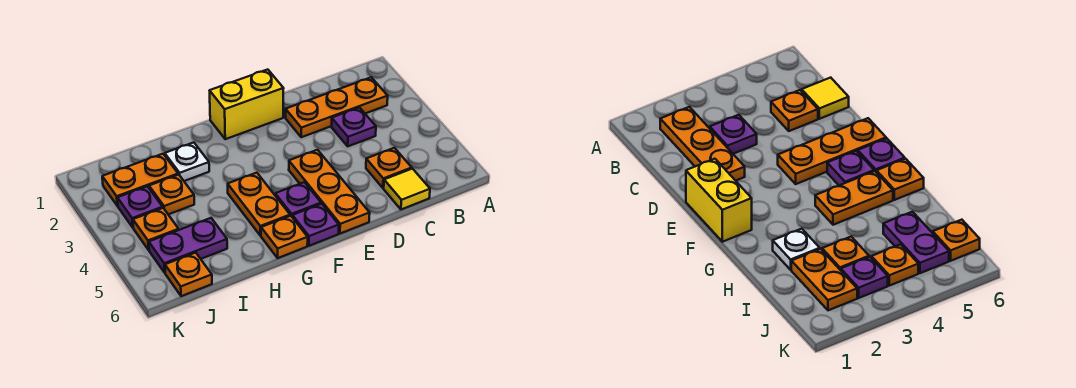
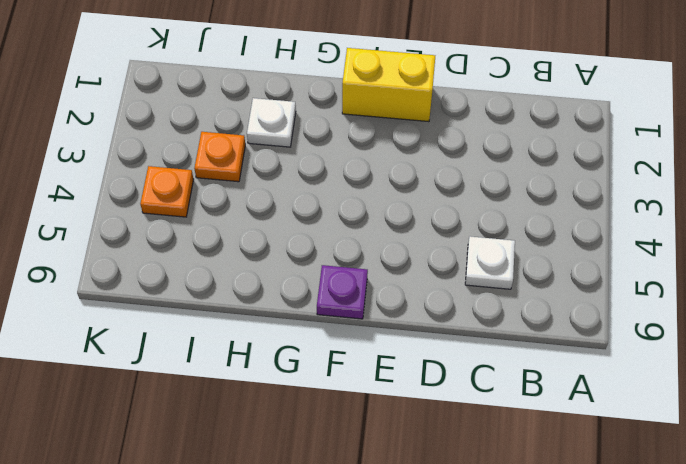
white 1x1 plate [465,236,515,289] -> orange 1x1 plate [366,148,412,188]
none -> orange 1x3 plate [286,77,388,137]
none -> purple 1x1 plate [331,108,376,146]
none -> yellow 1x1 tile [384,169,430,209]

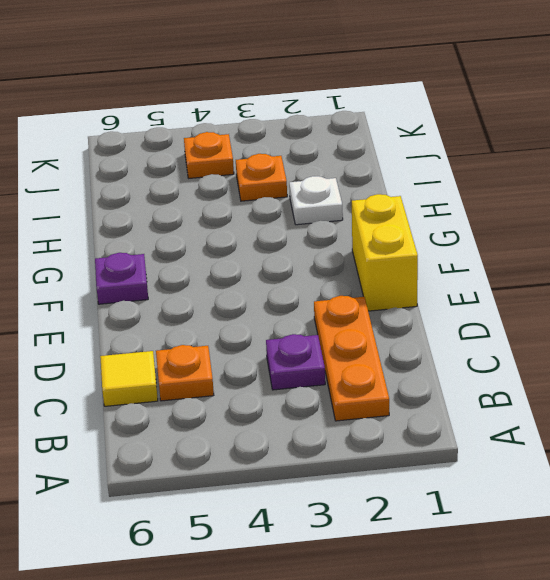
none -> orange 1x3 plate [289,150,370,234]
none -> purple 1x1 plate [275,182,321,216]
none -> orange 1x2 plate [228,173,290,236]

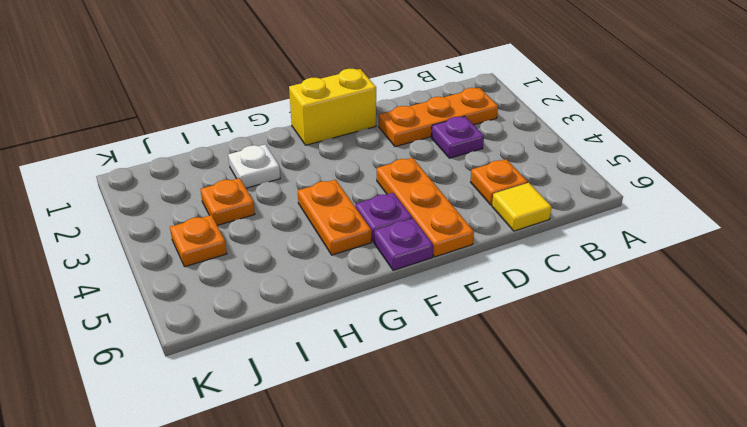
none -> orange 1x1 plate [261,216,308,258]
none -> orange 1x2 plate [102,154,178,206]
none -> purple 1x2 plate [149,218,227,273]

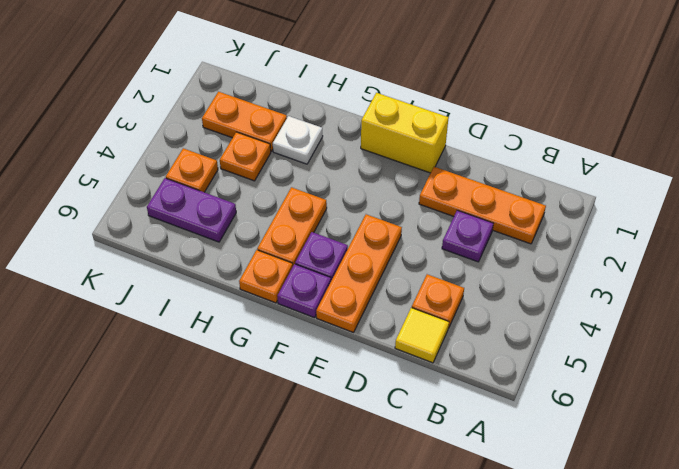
none -> purple 1x1 plate [117,186,163,227]
none -> orange 1x1 plate [165,253,212,296]

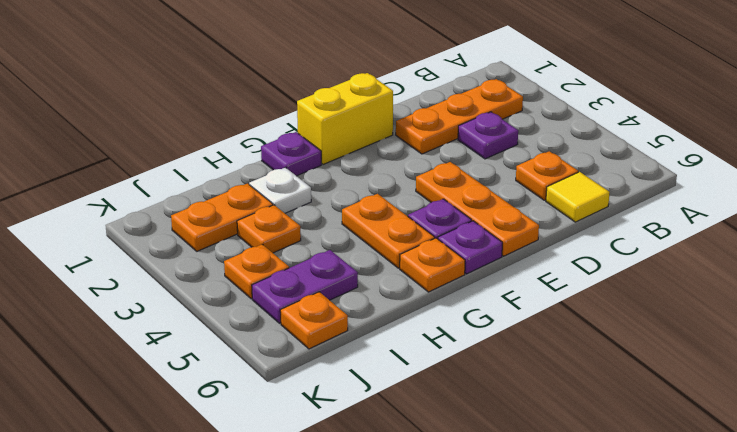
purple 1x1 plate [261,132,321,176] -> purple 1x1 plate moved to [117,186,163,227]

